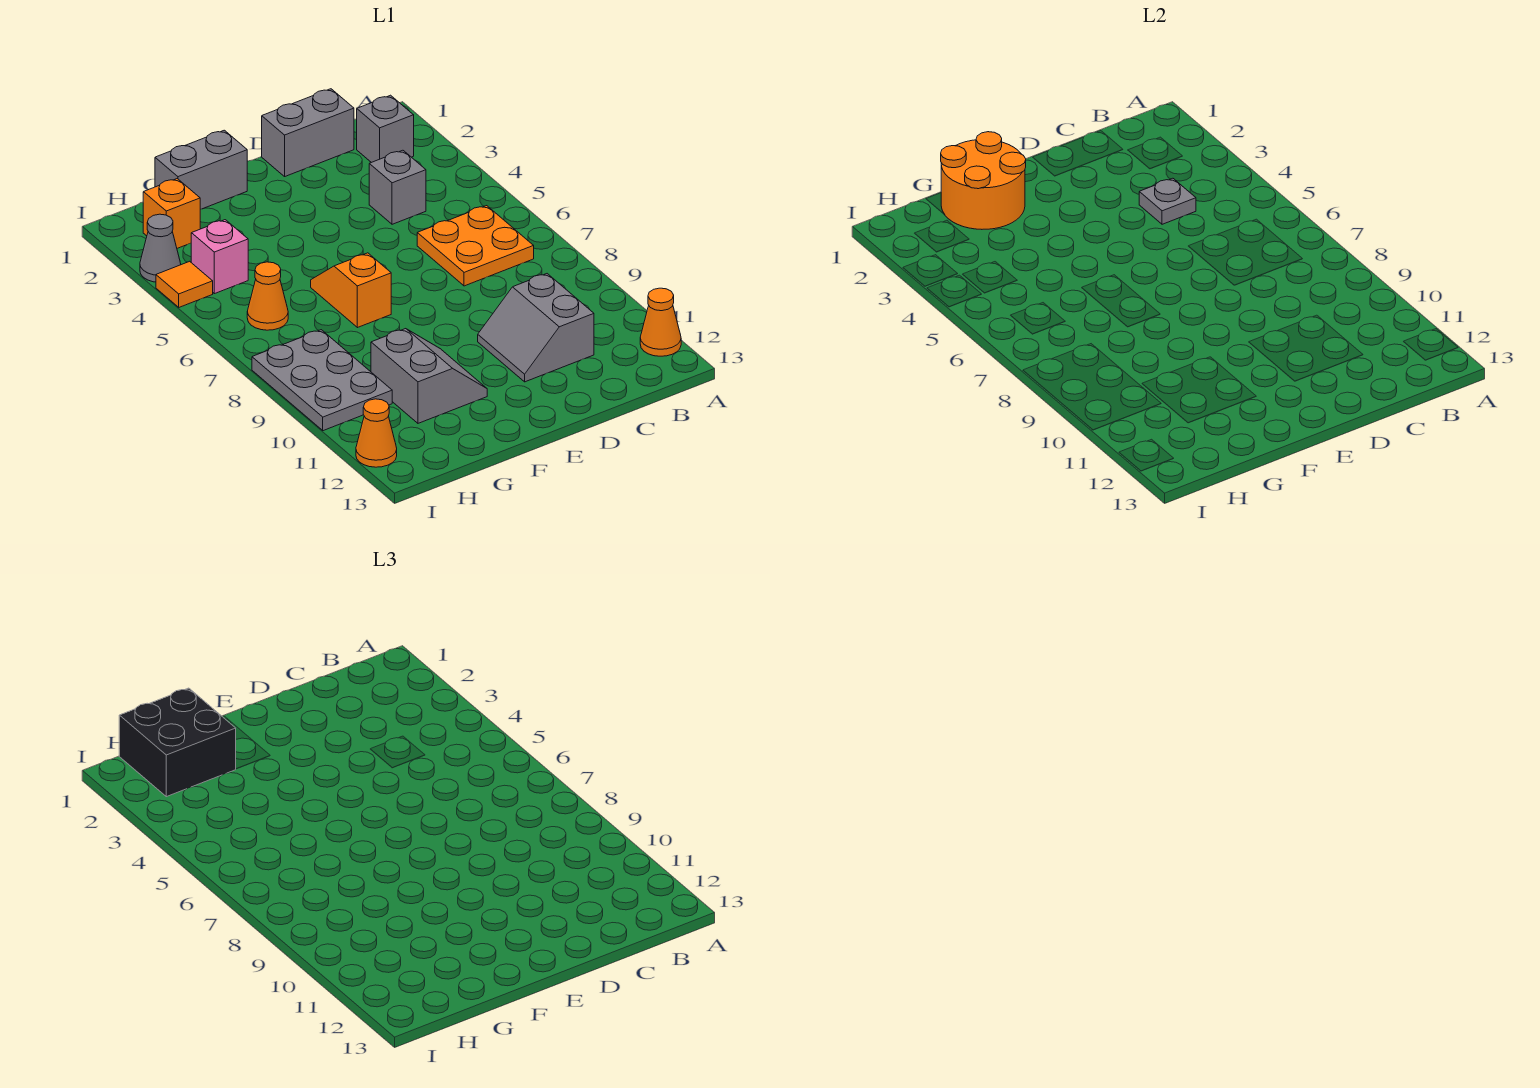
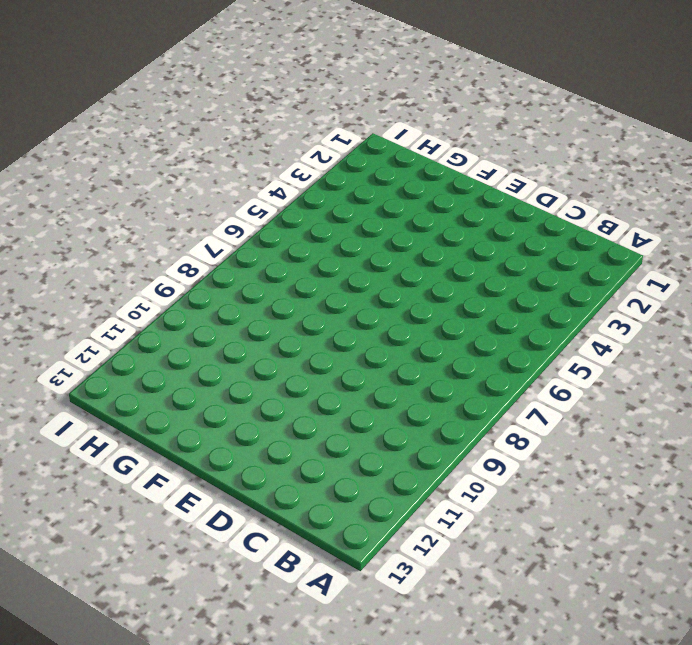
none -> orange 1x1 cone [640,288,681,356]
none -> grey 1x1 brick [357,95,414,163]
none -> orange 2x2 plate [417,206,534,286]

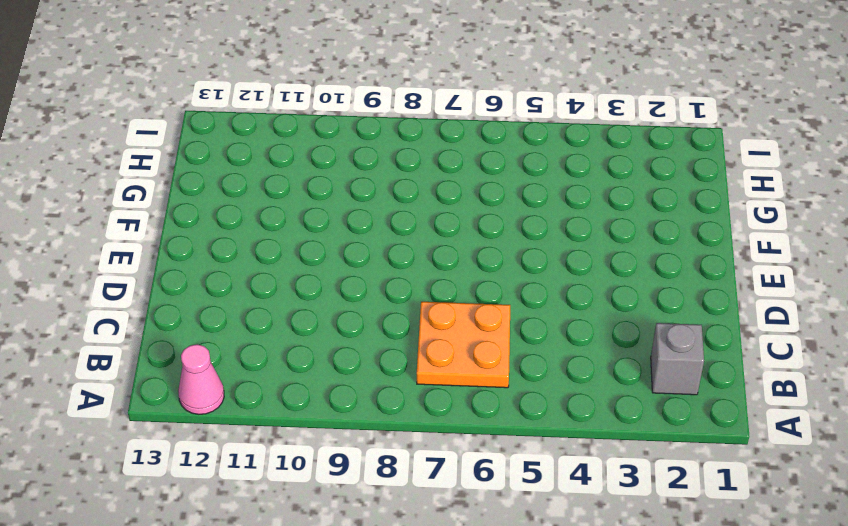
pink 1x1 cone [178,344,224,414] -> orange 1x1 cone [640,288,681,356]
none -> grey 1x2 brick [262,89,354,176]
none -> grey 1x1 brick [369,150,426,224]
none -> grey 2x2 slope [478,274,594,382]

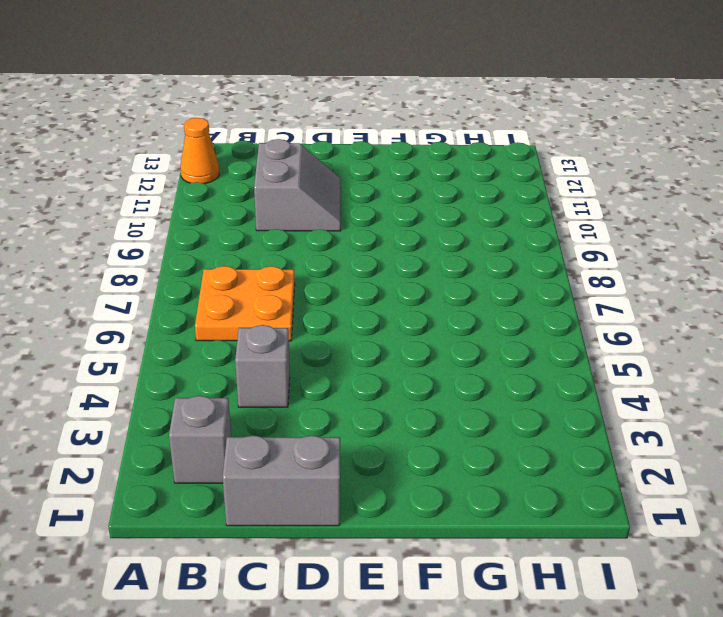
none -> grey 1x2 brick [155,130,247,209]
none -> orange 1x2 slope [311,253,391,328]
none -> grey 2x2 slope [371,329,487,423]

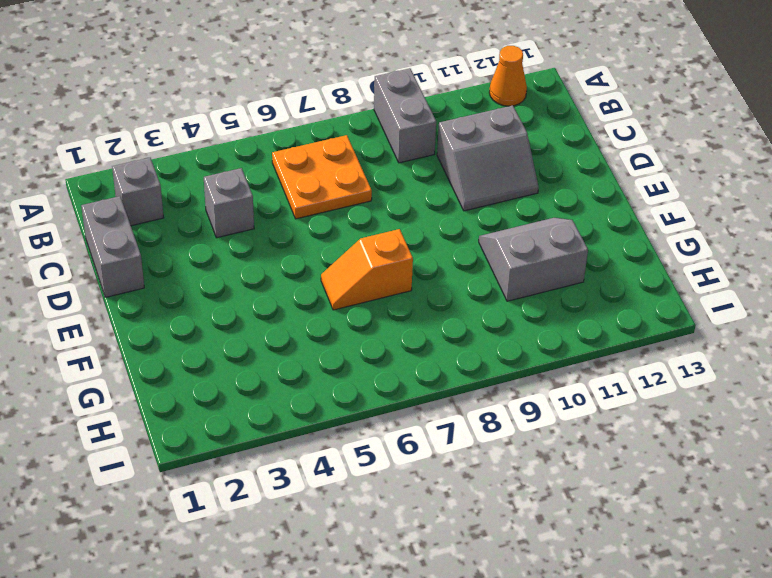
grey 1x2 brick [374,68,436,163] -> grey 1x2 brick moved to [155,130,247,209]
none -> orange 1x1 brick [143,179,200,248]
none -> pink 1x1 brick [191,220,248,294]
none -> orange 1x1 cone [247,262,288,330]

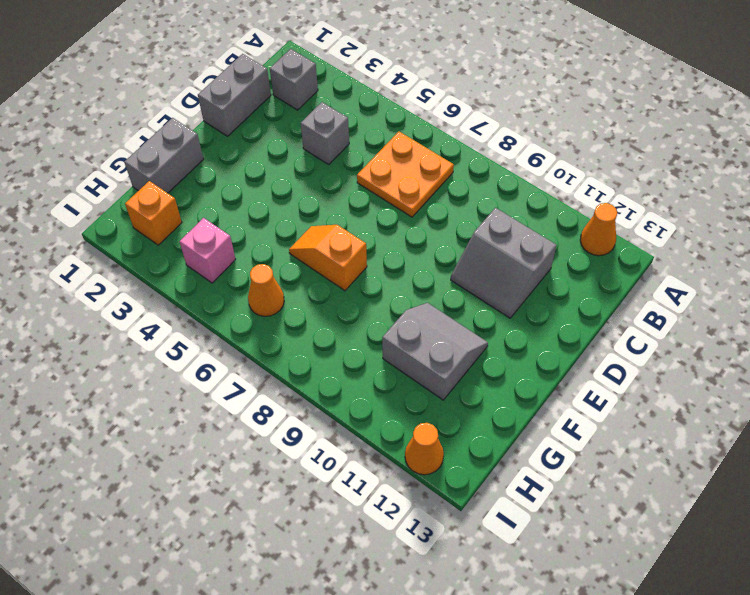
none -> grey 2x3 plate [252,330,392,431]
none -> grey 1x1 cone [140,214,181,282]
none -> orange 1x1 tile [156,261,213,307]

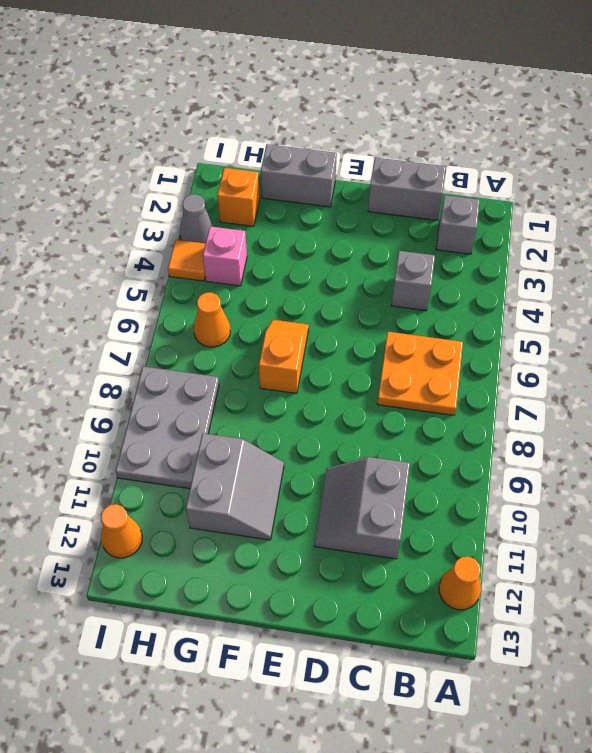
none -> grey 1x1 plate [1139,178,1196,224]
none -> orange 2x2 round brick [941,132,1026,229]
none -> black 2x2 brick [119,688,236,797]

